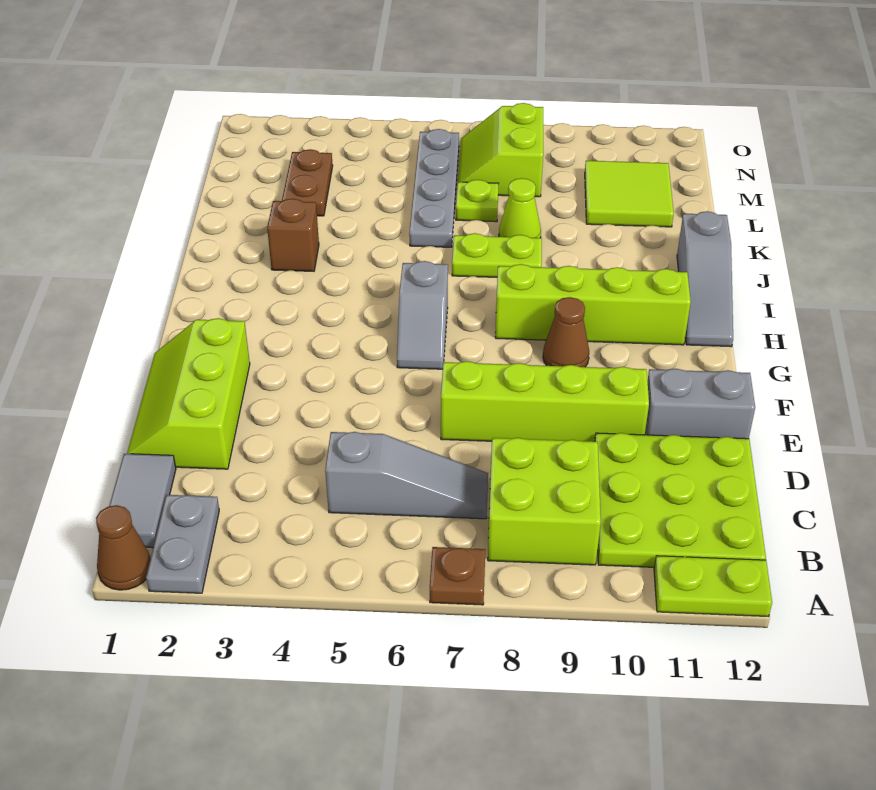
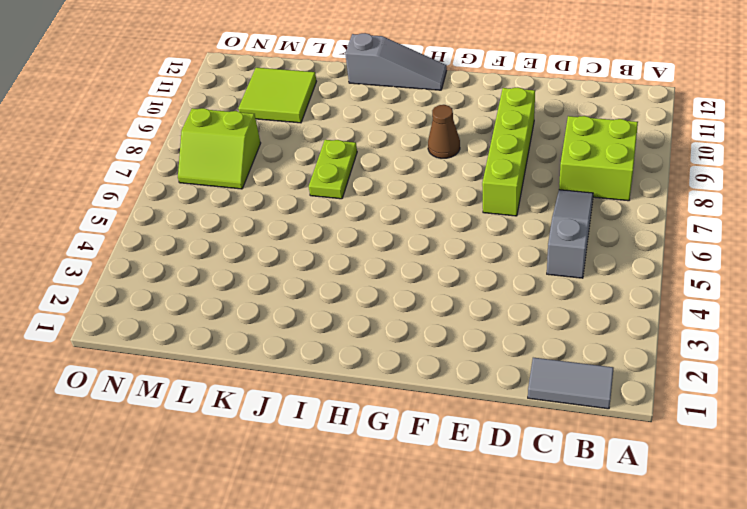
none -> brown 1x1 cone [96,505,151,590]
none -> grey 1x2 plate [146,495,219,593]
none -> brown 1x1 plate [430,547,485,605]

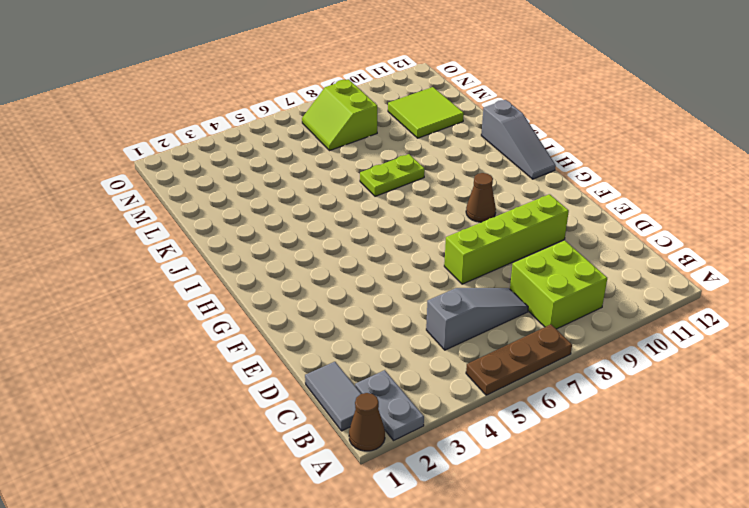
brown 1x3 plate [466,325,572,395] -> brown 1x1 plate [430,547,485,605]
none -> lime 1x2 plate [654,556,772,617]
none -> lime 3x3 plate [595,433,766,567]
none -> lime 2x3 slope [127,318,250,469]

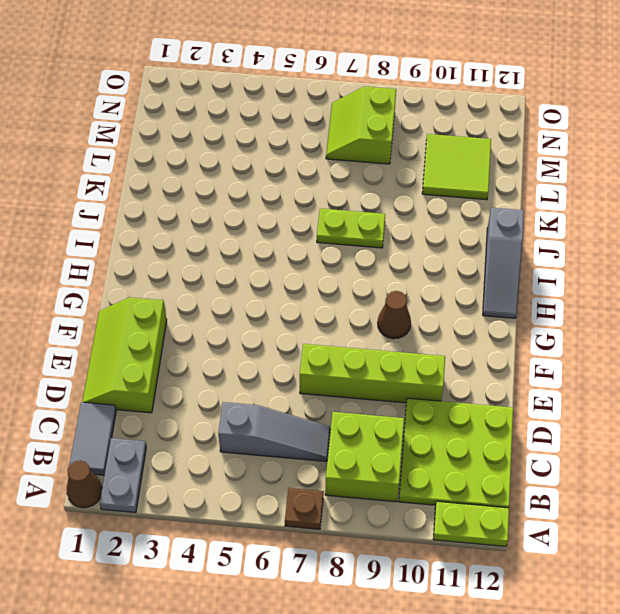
none -> grey 1x2 brick [645,369,755,439]
none -> grey 1x2 slope [397,261,448,369]
none -> lime 1x4 brick [495,264,691,345]

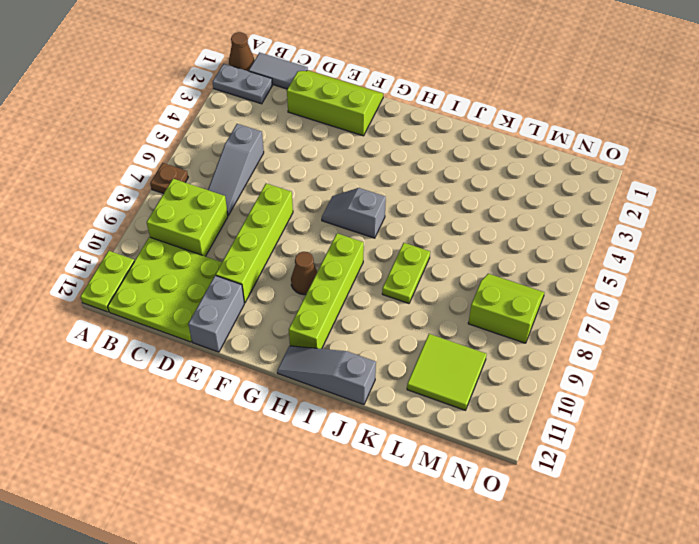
none -> brown 1x1 brick [267,199,319,271]
none -> grey 1x4 plate [409,129,459,247]
none -> lime 1x1 cone [499,178,541,238]

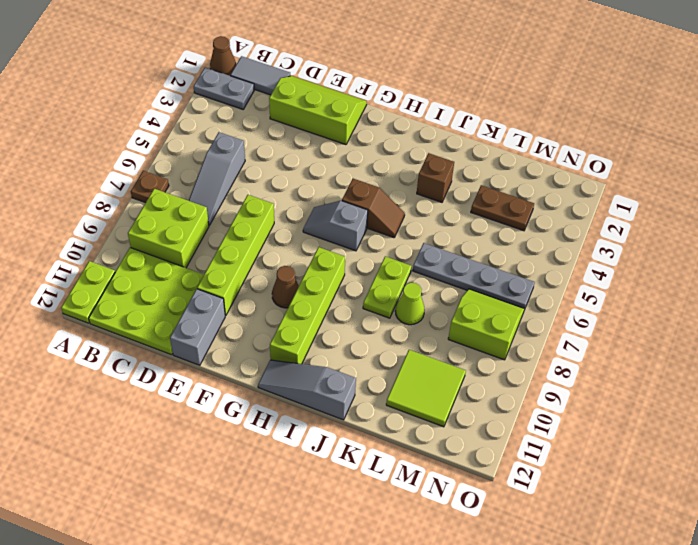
brown 1x2 slope [342,179,405,238] -> none
none -> lime 1x1 plate [456,180,499,222]

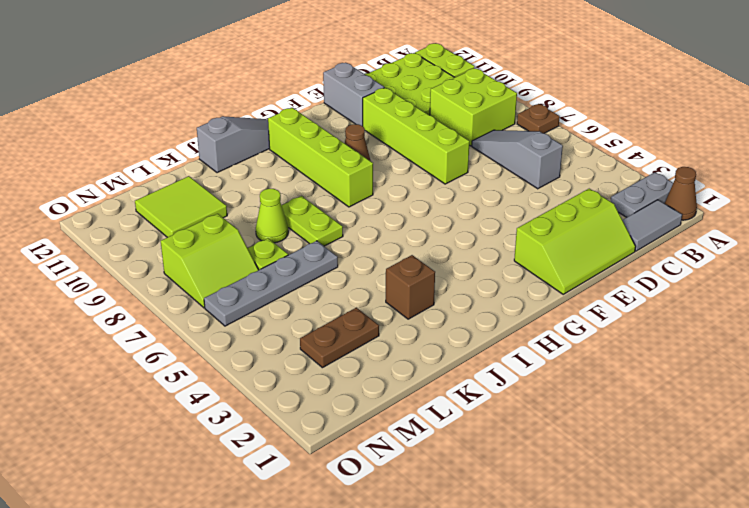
none -> grey 1x2 slope [397,261,448,369]

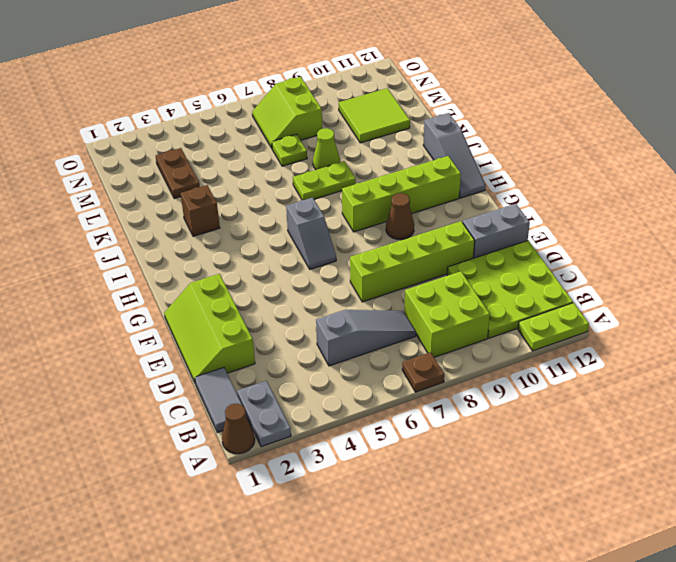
none -> grey 1x4 plate [409,129,459,247]

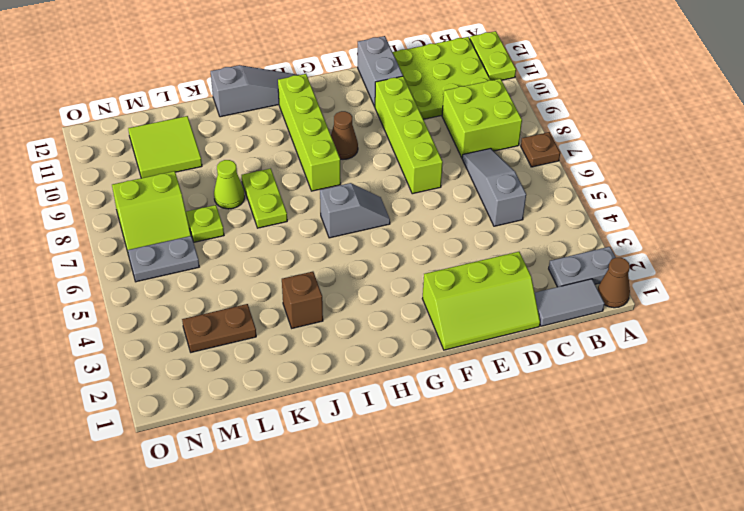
grey 1x2 plate [128,236,199,282] -> grey 1x4 plate [409,129,459,247]

